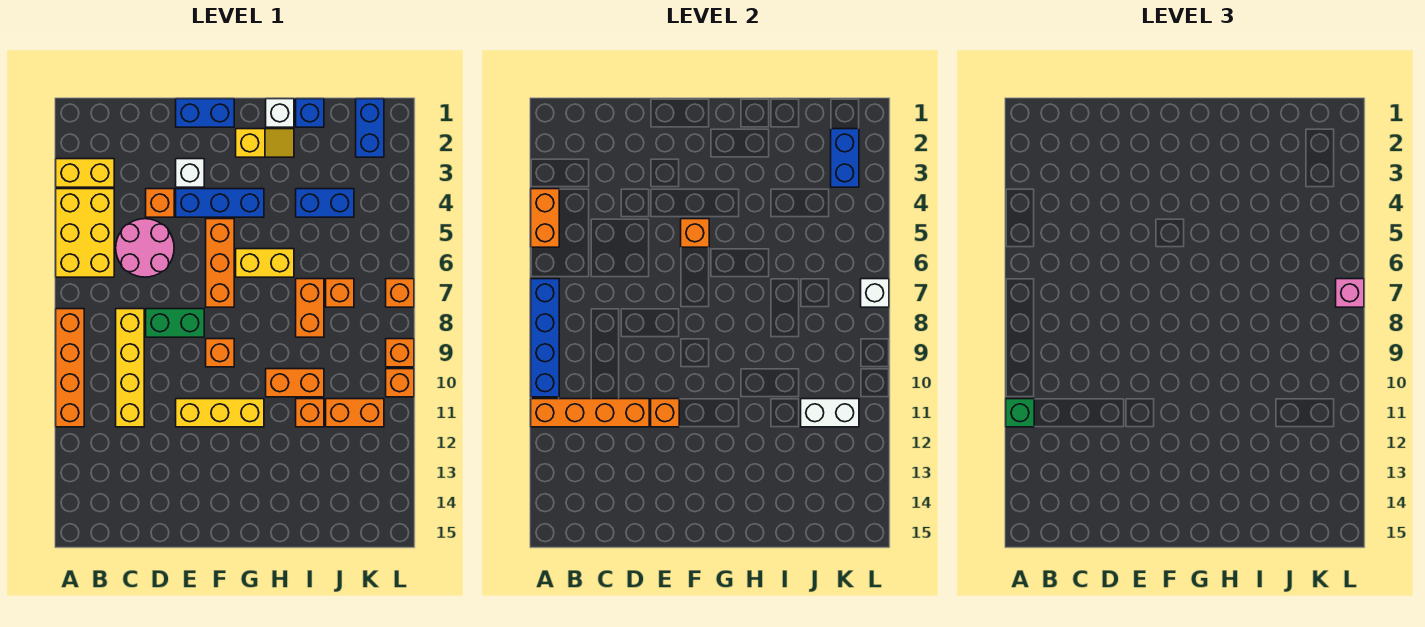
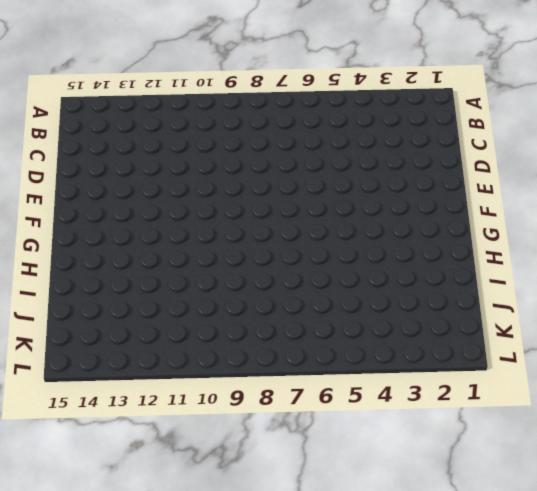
none -> yellow 1x2 brick [56,159,114,187]
none -> yellow 2x3 brick [56,189,114,277]
none -> orange 1x4 brick [56,309,84,427]
none -> pink 2x2 round brick [116,219,174,277]

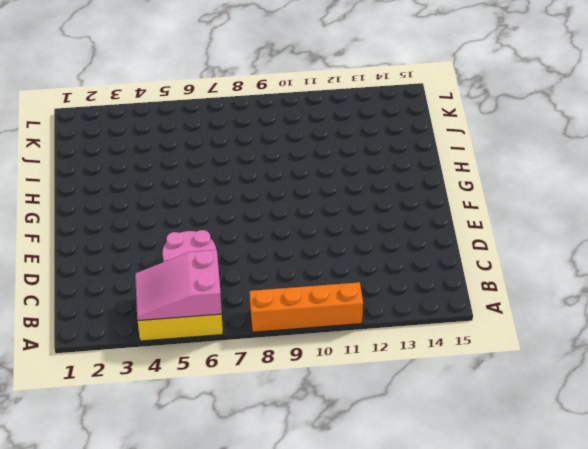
pink 2x3 slope [135,250,222,321] -> orange 1x2 brick [531,189,559,247]
none -> yellow 1x2 brick [56,159,114,187]
none -> yellow 1x4 brick [116,309,144,427]
none -> orange 1x1 brick [146,189,174,217]
none -> green 1x2 brick [146,309,204,337]

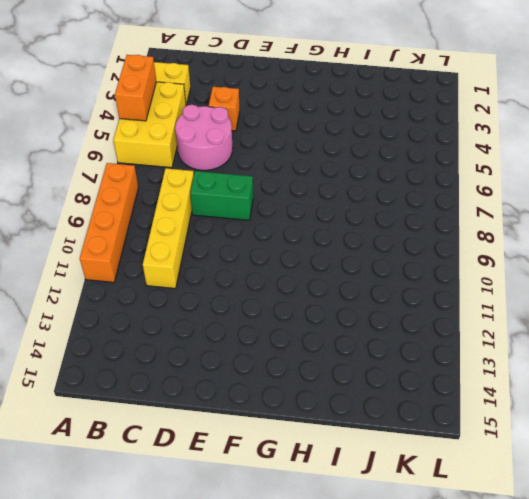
none -> blue 1x2 brick [176,99,234,127]
none -> white 1x1 brick [176,159,204,187]
none -> blue 1x3 brick [176,189,264,217]
none -> yellow 1x3 brick [176,399,264,427]

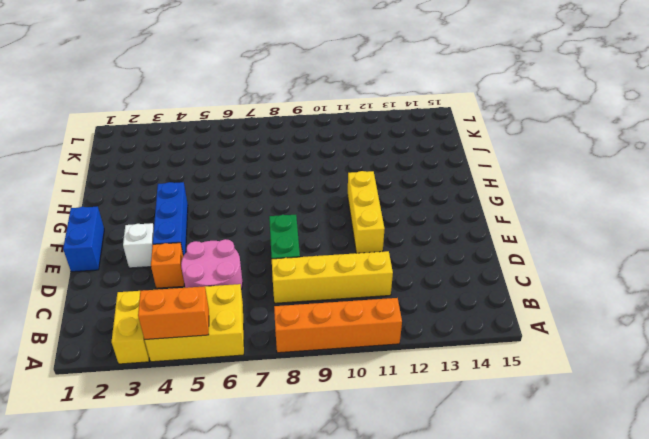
none -> orange 1x3 brick [206,219,234,307]
none -> orange 1x1 brick [206,339,234,367]
none -> yellow 1x2 slope [236,129,294,157]
none -> yellow 1x2 brick [236,249,294,277]

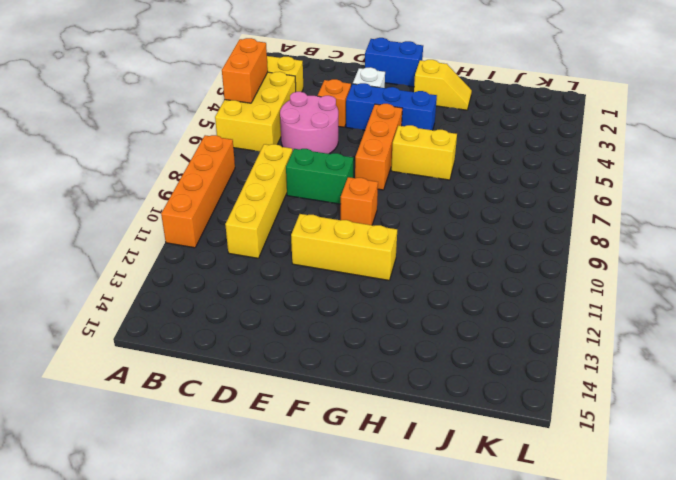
none -> white 1x1 brick [266,99,294,127]
none -> orange 1x2 brick [266,369,324,397]
none -> blue 1x1 brick [296,99,324,127]
none -> blue 1x2 brick [296,189,354,217]

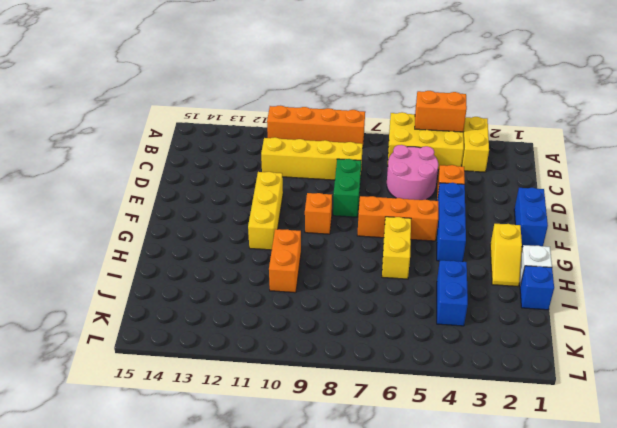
none -> white 1x1 brick [176,159,204,187]
none -> orange 1x2 brick [296,279,324,337]
none -> orange 1x1 brick [296,399,324,427]
none -> orange 1x1 brick [326,279,354,307]

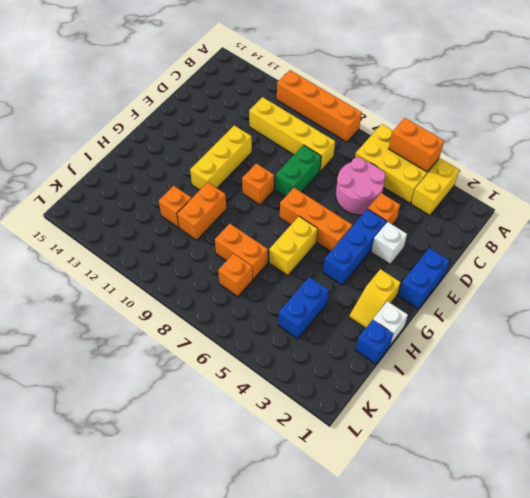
none -> orange 1x2 brick [326,399,384,427]
none -> blue 1x2 brick [356,99,384,157]
none -> orange 1x1 brick [386,279,414,307]
none -> orange 1x1 brick [386,339,414,367]

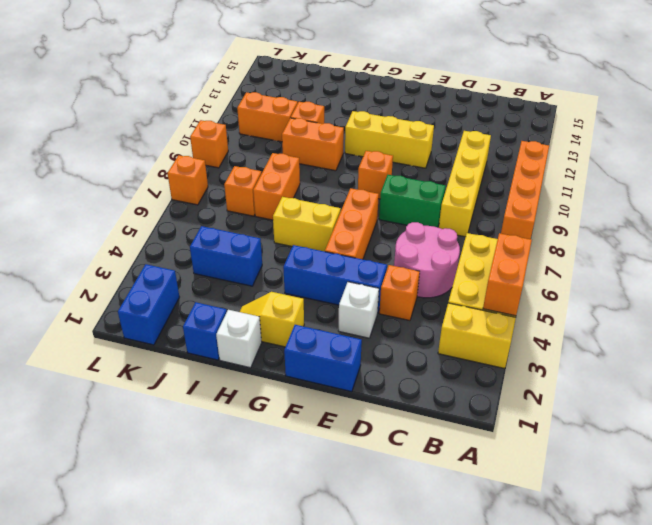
none -> orange 1x1 brick [386,369,414,397]
none -> blue 1x4 brick [531,279,559,397]
none -> orange 1x4 brick [531,399,649,427]
none -> orange 1x1 brick [651,399,679,427]

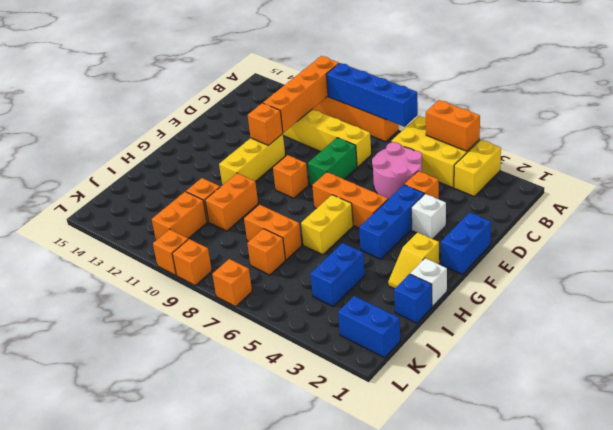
none -> orange 1x1 brick [681,219,709,247]
none -> white 1x2 brick [801,399,859,427]
none -> blue 1x2 brick [831,129,859,187]
none -> white 1x1 brick [861,279,889,307]

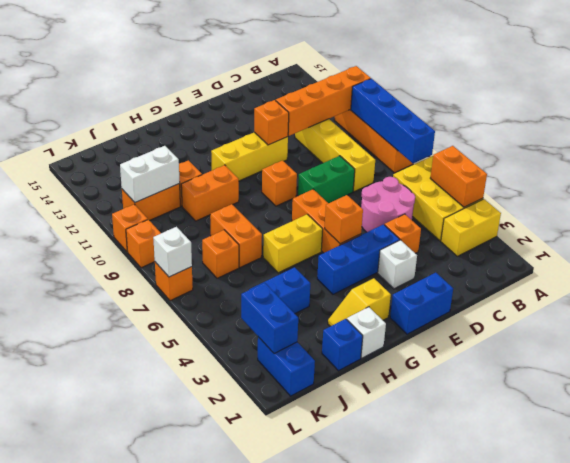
none -> green 1x1 brick [1006,399,1034,427]
none -> pink 1x1 brick [1336,279,1364,307]

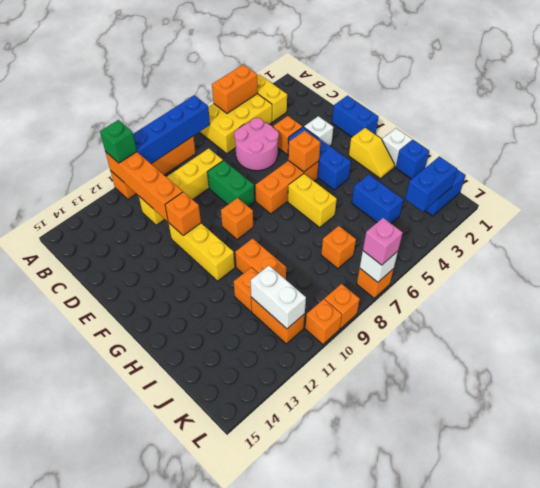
none -> orange 1x2 brick [296,279,324,337]

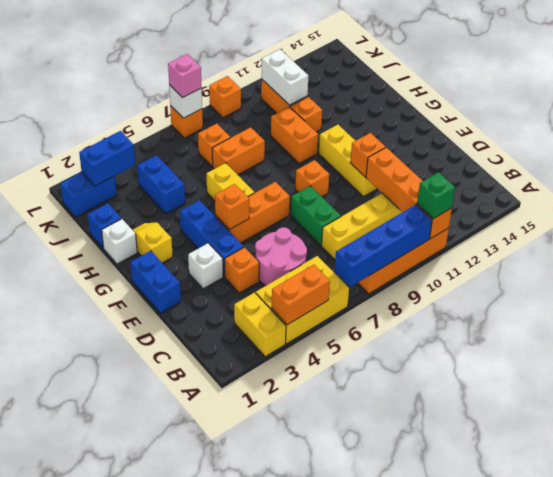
none -> orange 1x1 brick [386,369,414,397]

